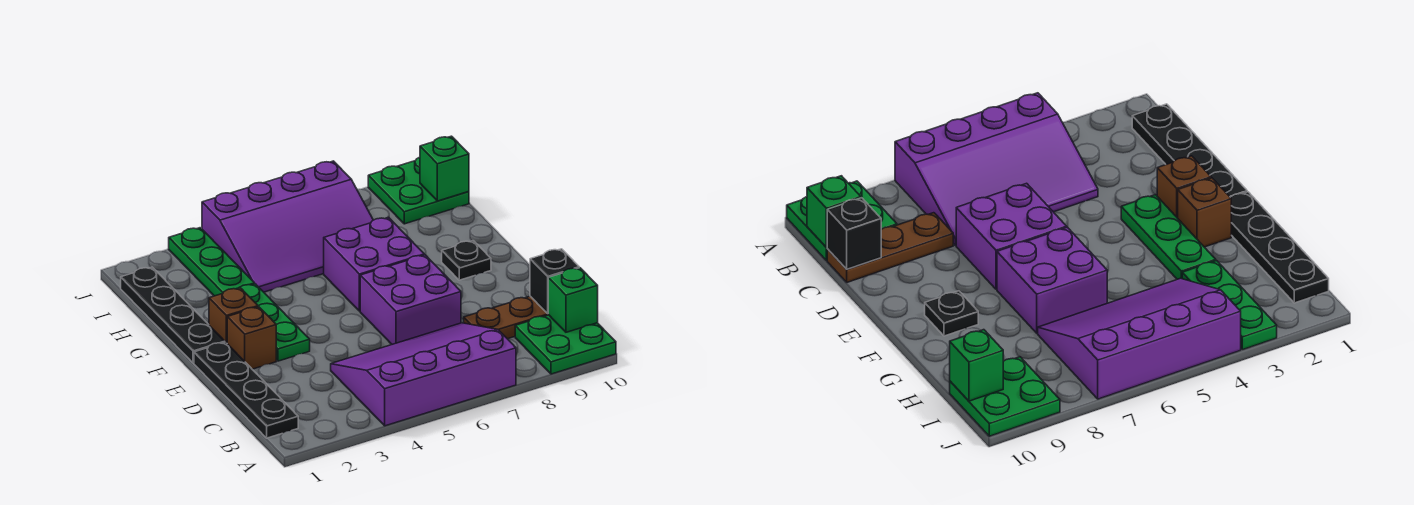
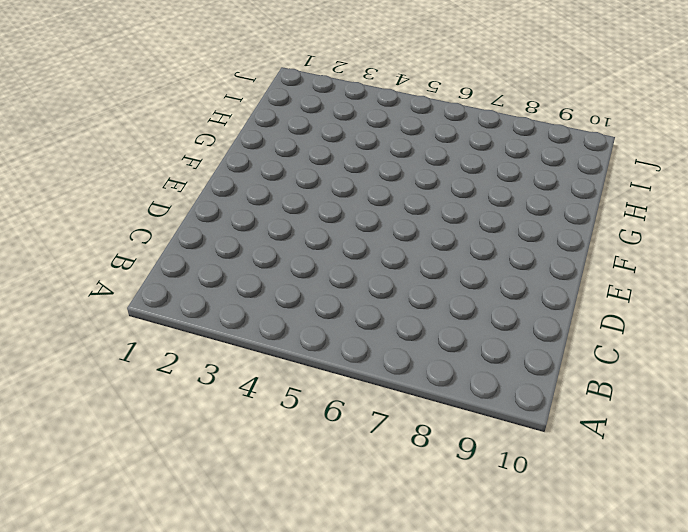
none -> purple 3x4 slope [331,323,516,426]
none -> green 2x2 plate [515,315,616,374]
none -> black 1x4 plate [194,342,298,438]

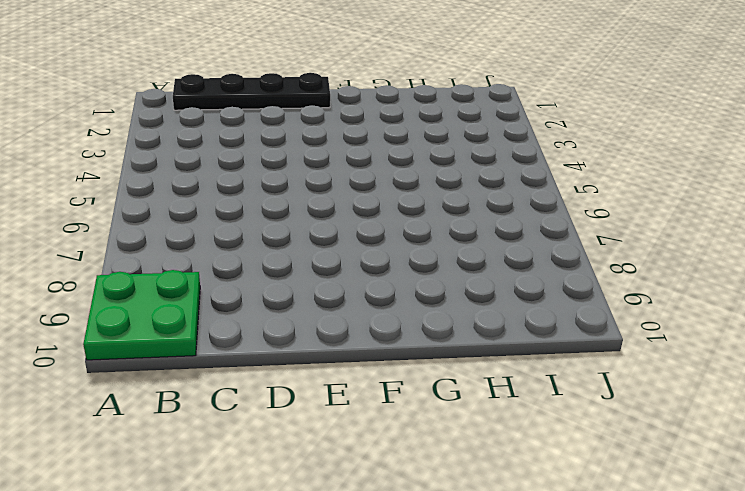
none -> purple 3x4 slope [331,323,516,426]
none -> brown 1x3 plate [464,296,548,339]
none -> purple 2x2 brick [360,255,461,344]

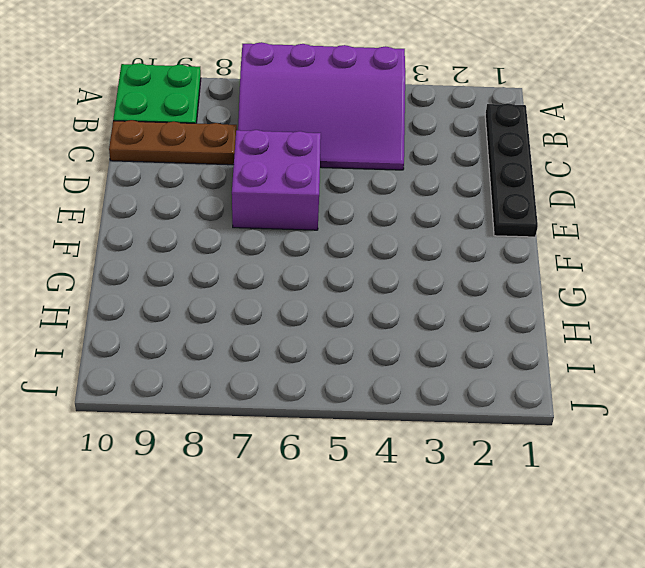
none -> brown 1x1 brick [227,307,276,369]
none -> green 1x3 plate [239,284,310,361]
none -> black 1x4 plate [121,267,225,363]

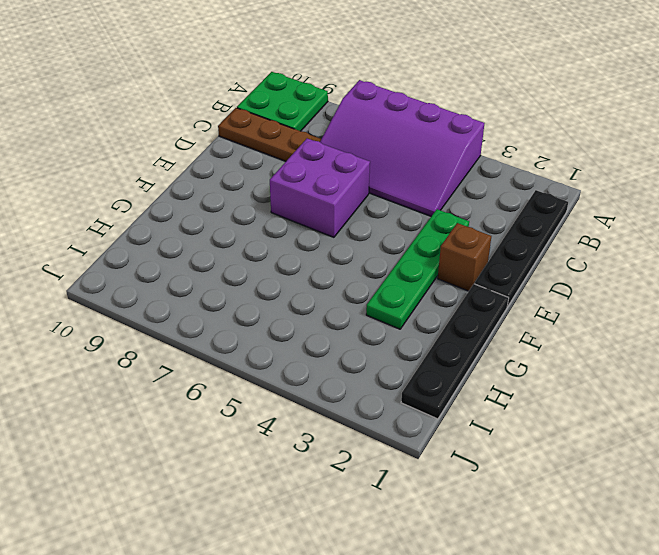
green 1x4 plate [366,209,469,329] -> green 1x3 plate [239,284,310,361]
none -> brown 1x1 brick [209,288,258,343]
none -> purple 2x2 brick [324,217,424,311]
none -> black 1x1 plate [442,241,491,280]

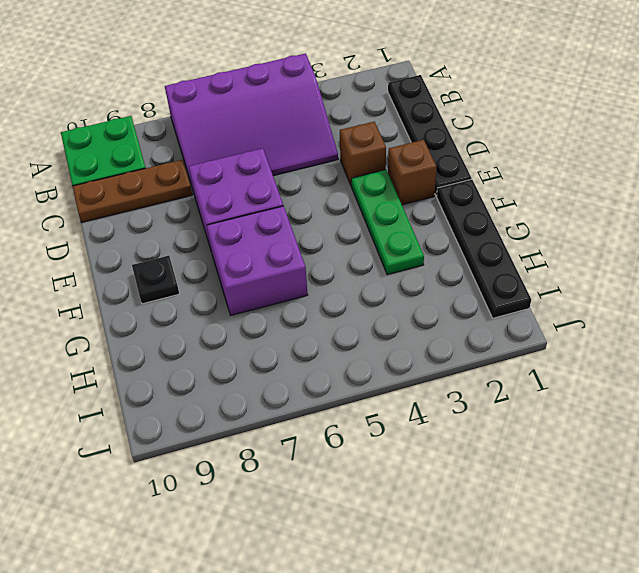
brown 1x1 brick [340,122,386,186] -> brown 1x1 brick moved to [209,288,258,343]
none -> green 1x3 plate [169,228,255,296]
none -> purple 3x4 slope [202,161,373,292]
none -> green 2x2 plate [368,157,469,224]

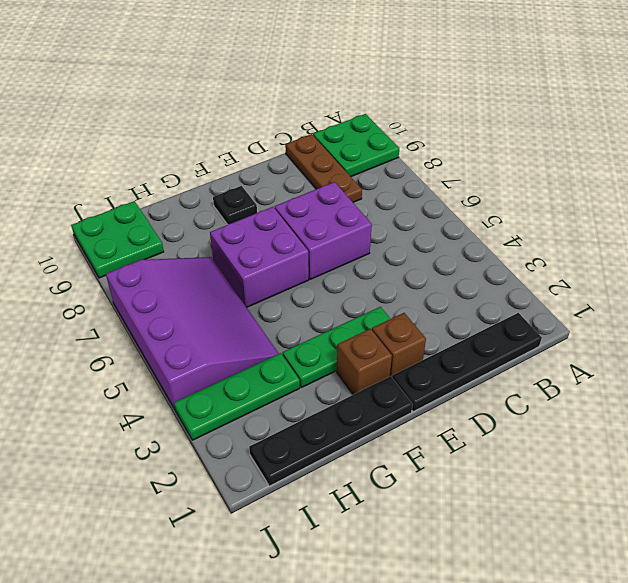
none -> purple 3x4 slope [331,323,516,426]
none -> green 1x1 brick [548,268,598,332]
none -> black 1x1 brick [530,249,579,313]

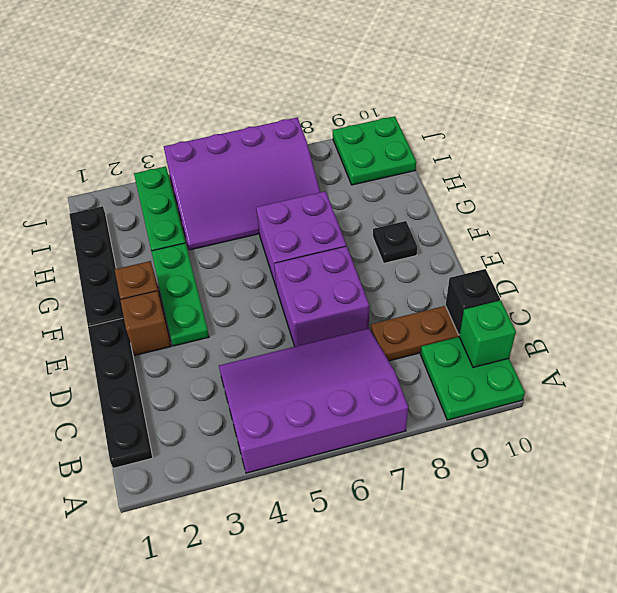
none -> green 1x1 brick [420,136,469,201]

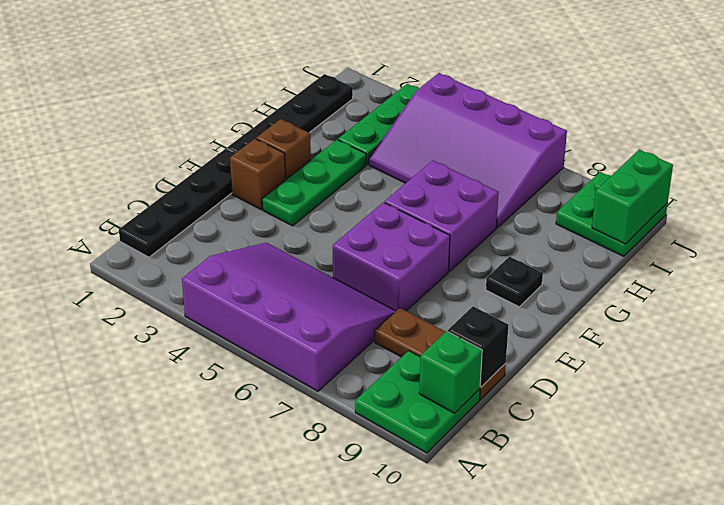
green 1x2 brick [592,150,673,244] -> green 1x1 brick [420,136,469,201]

